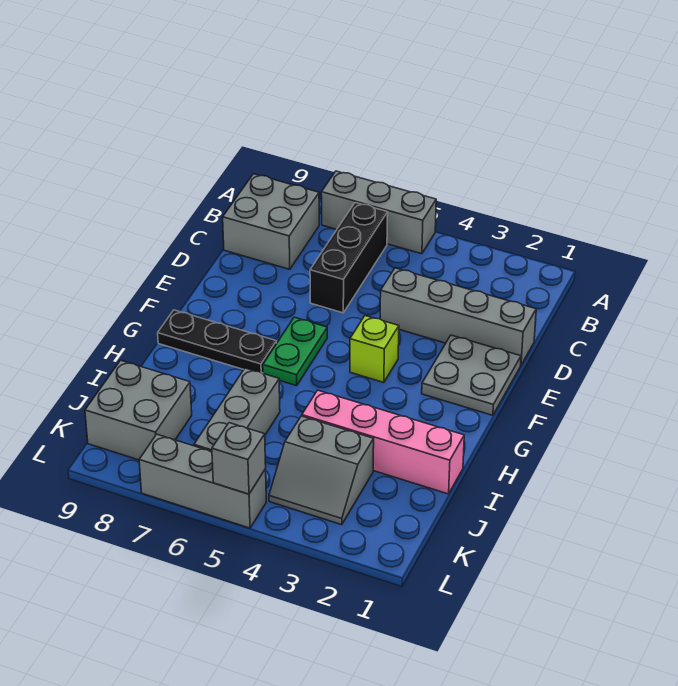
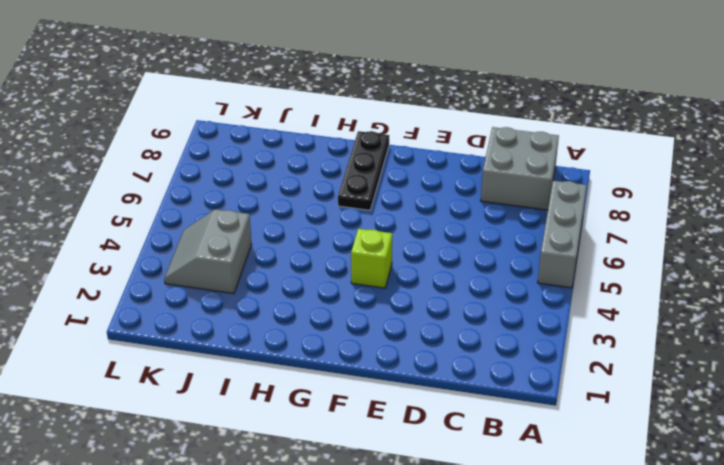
none -> black 1x3 brick [310,203,388,313]
none -> grey 1x4 brick [380,268,536,365]
none -> grey 2x2 plate [422,335,521,415]

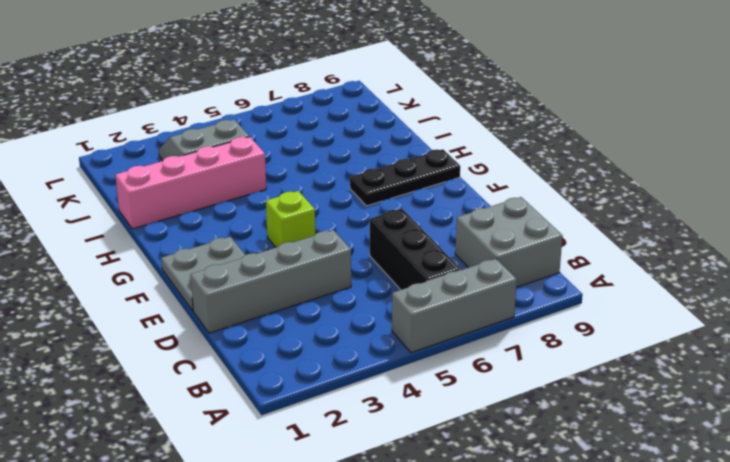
none -> green 1x2 plate [263,317,327,386]
none -> grey 1x3 brick [194,368,280,452]
none -> grey 2x2 brick [85,360,192,460]

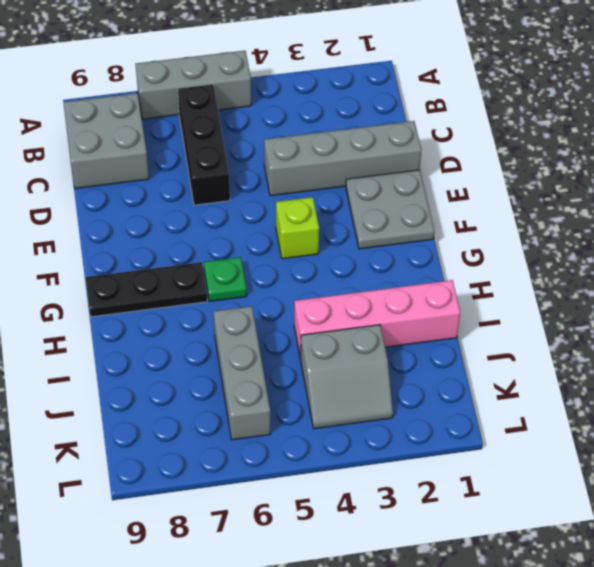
green 1x1 plate [204,257,247,301] -> green 1x2 plate [263,317,327,386]
none -> grey 2x2 brick [85,360,192,460]
none -> grey 1x3 brick [139,434,266,528]
none -> grey 1x1 brick [212,423,266,494]

